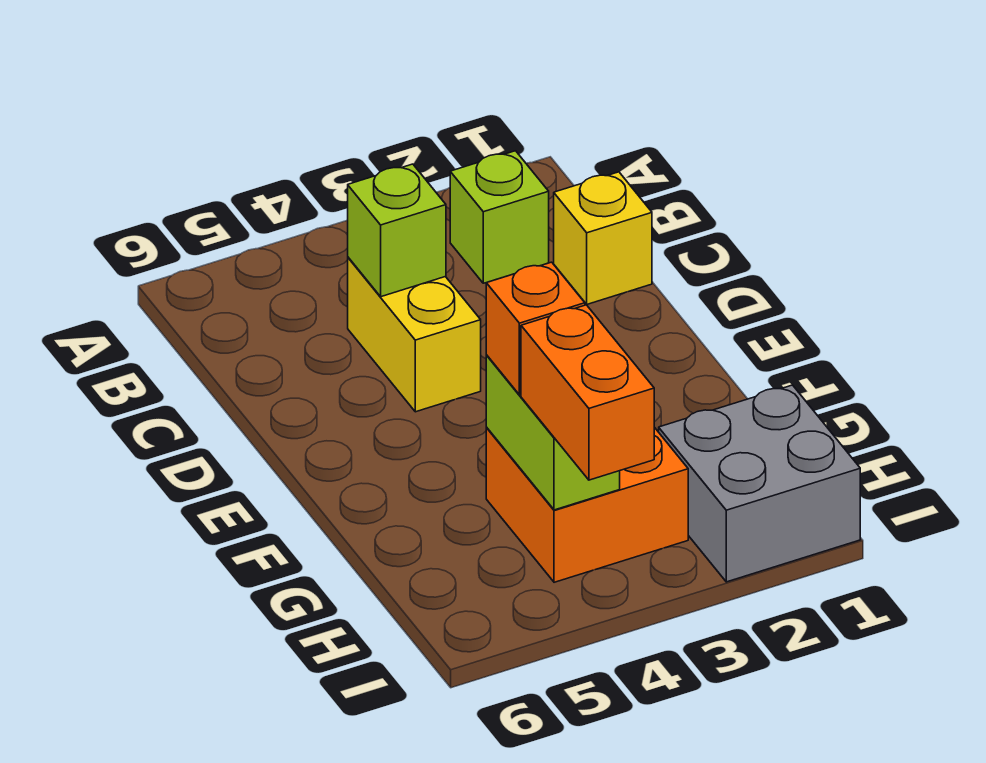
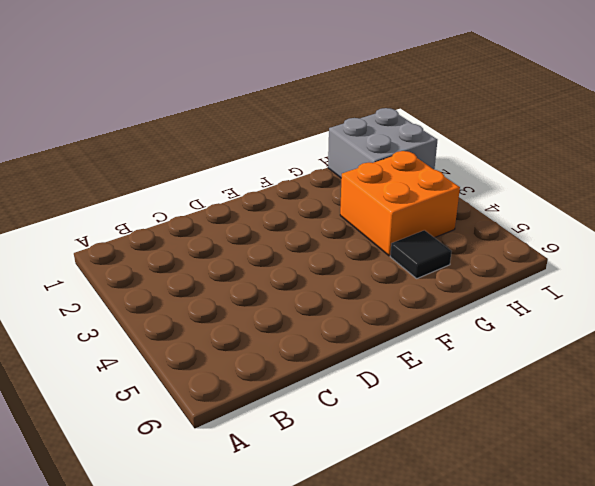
black 1x1 tile [390,230,452,278] -> none
none -> lime 1x1 brick [450,151,549,283]
none -> yellow 1x1 brick [554,172,652,304]

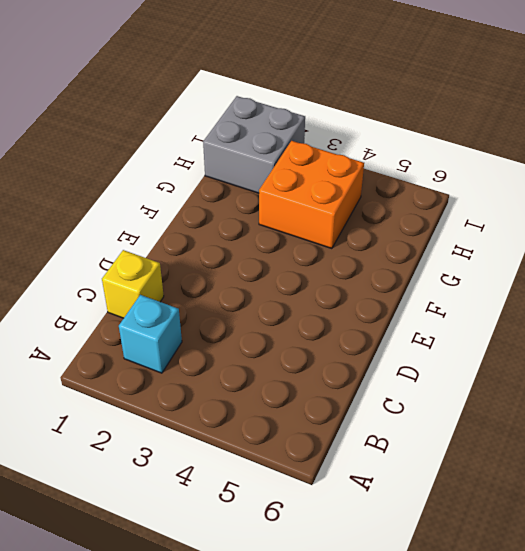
cyan 1x1 brick [119,295,182,373] -> lime 1x1 brick [450,151,549,283]
none -> yellow 1x2 brick [348,257,481,412]
none -> lime 1x1 brick [348,164,446,297]

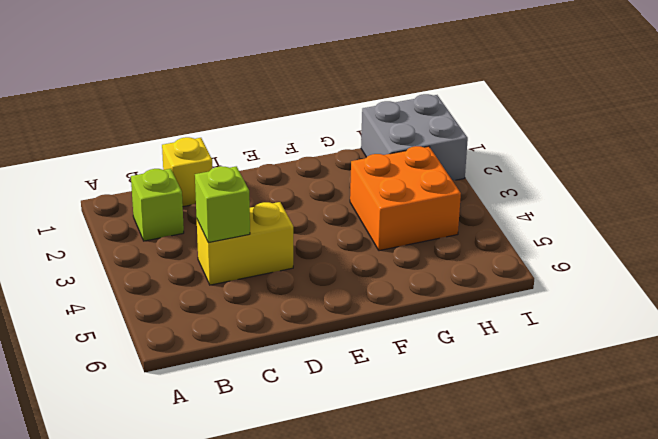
none -> lime 1x2 brick [486,355,620,510]
none -> orange 1x1 brick [486,262,585,395]

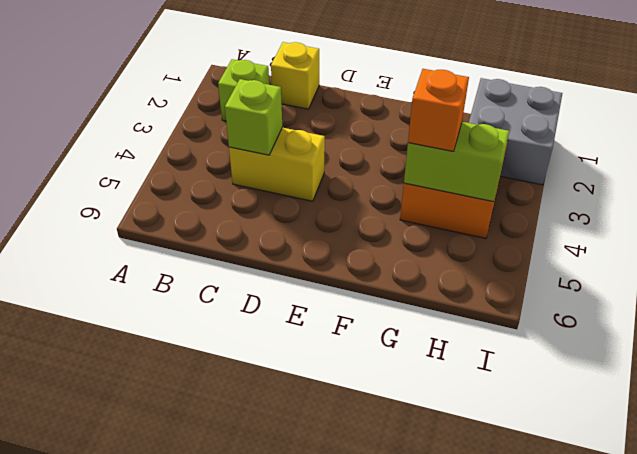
none -> orange 1x2 brick [521,305,654,480]

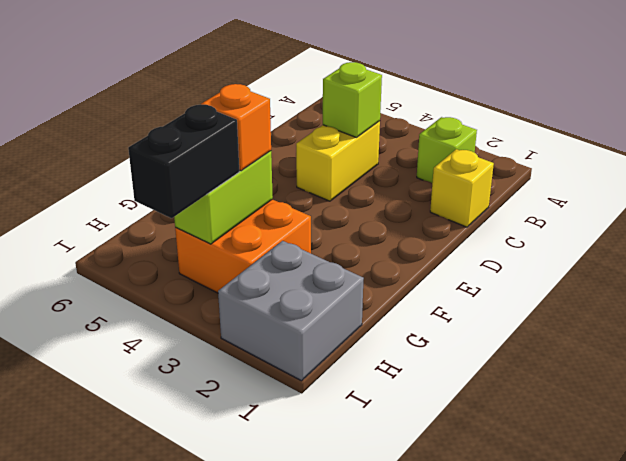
black 1x2 brick [128,105,239,218] -> orange 1x2 brick [521,305,654,480]

